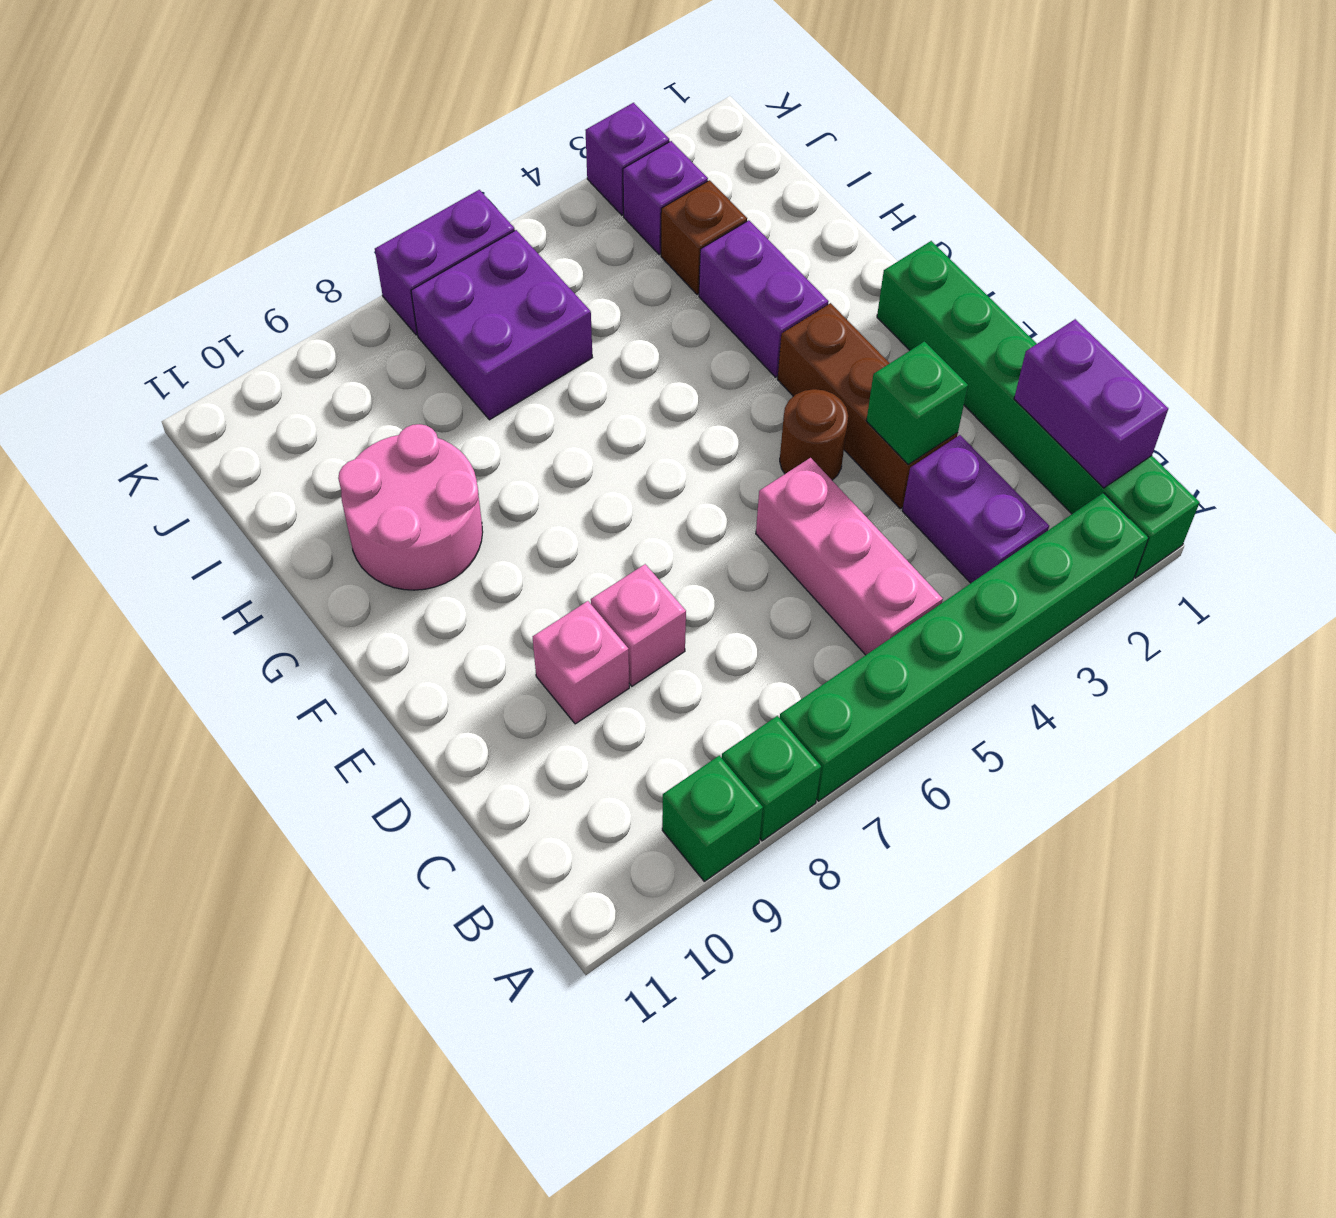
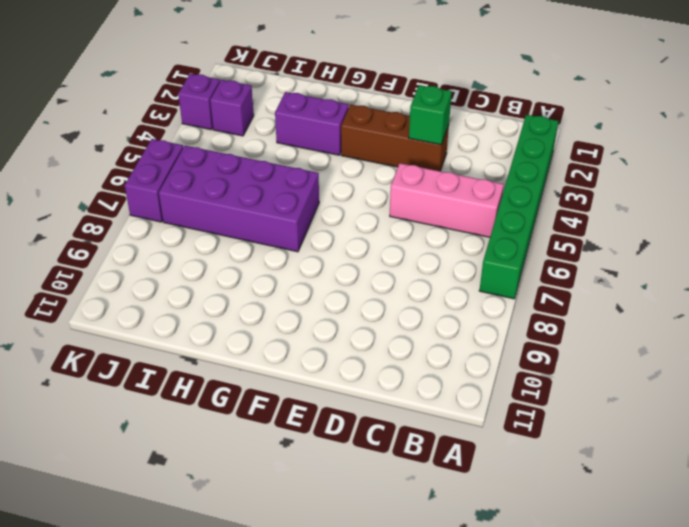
purple 2x4 brick [159,146,319,252] -> purple 2x2 brick [411,230,592,420]
none -> green 1x6 brick [877,241,1199,578]
none -> green 1x1 brick [722,716,821,841]
none -> green 1x1 brick [662,756,763,881]

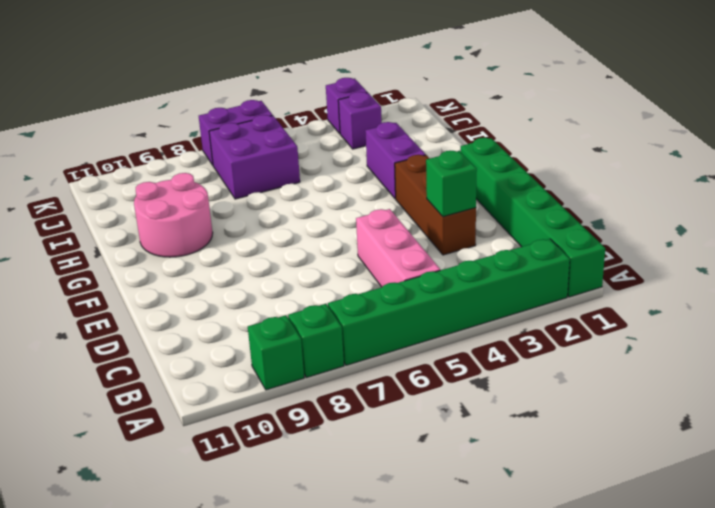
none -> purple 1x2 brick [902,435,1049,583]
none -> pink 1x1 brick [591,564,686,686]
none -> pink 1x1 brick [533,601,629,724]

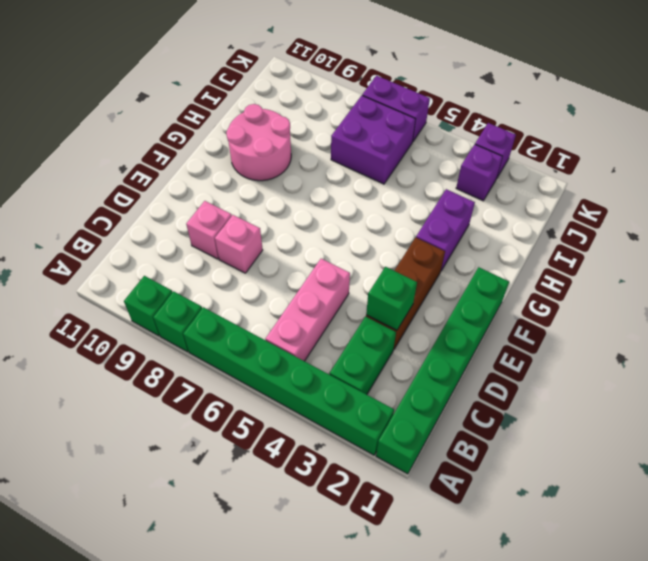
green 1x2 brick [330,317,396,394] -> purple 1x2 brick [902,435,1049,583]
none -> brown 1x1 round brick [780,389,848,480]
none -> brown 1x1 brick [661,180,747,295]
none -> purple 1x2 brick [1014,319,1168,488]

